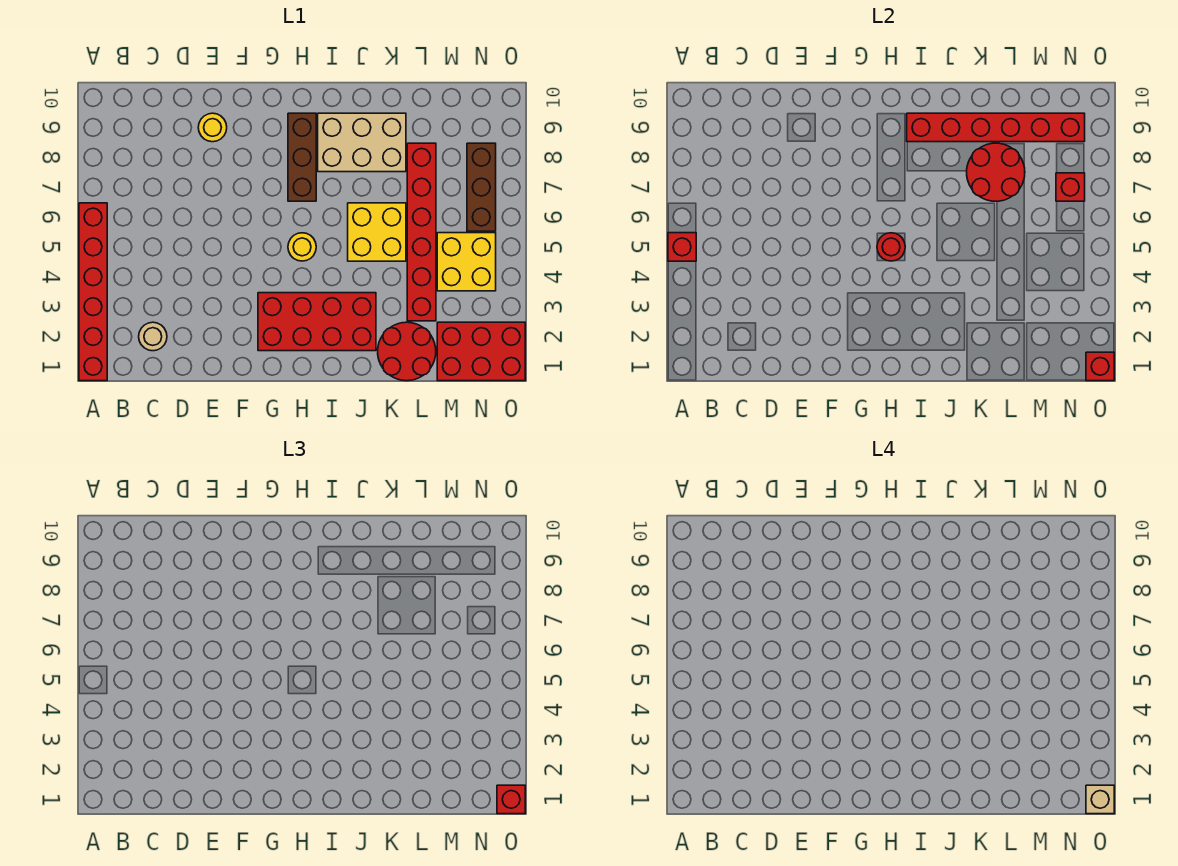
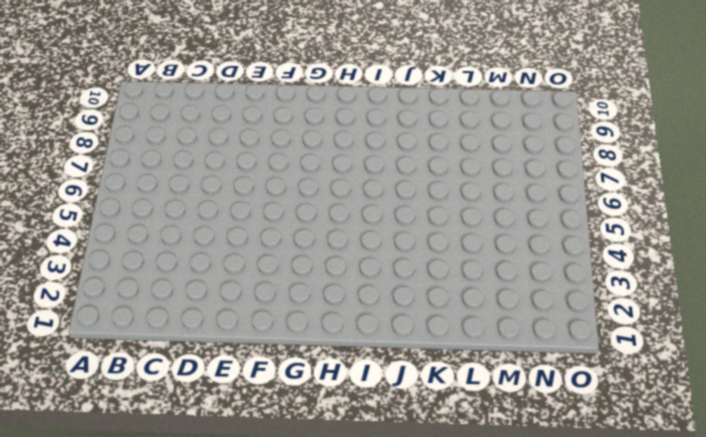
none -> red 1x6 brick [79,203,107,381]
none -> tan 1x1 round brick [139,322,167,351]
none -> yellow 1x1 round brick [198,113,227,142]

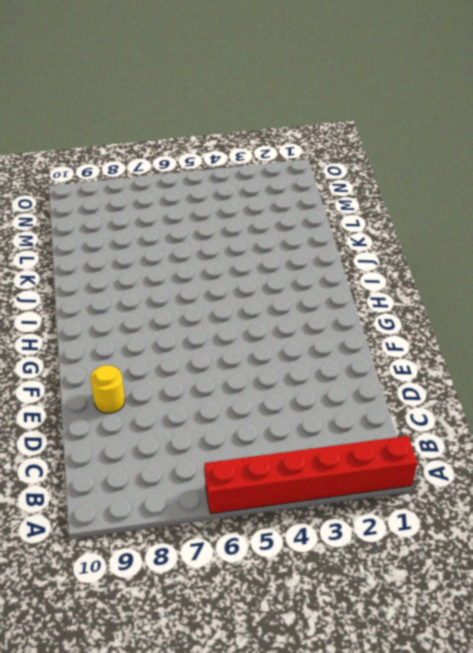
none -> tan 1x1 round brick [139,322,167,351]
none -> red 2x4 brick [258,293,376,351]
none -> yellow 1x1 round brick [288,233,316,261]

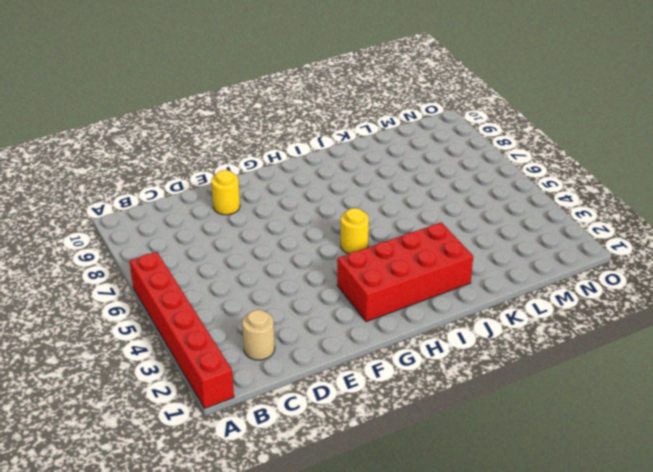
none -> brown 1x3 brick [288,113,316,201]
none -> tan 2x3 brick [318,113,406,172]
none -> yellow 2x2 brick [348,203,406,261]

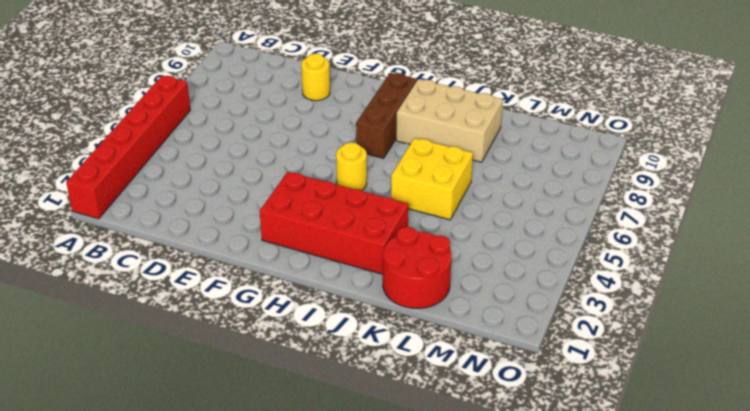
none -> tan 1x1 round brick [139,322,167,351]
none -> red 1x6 brick [407,143,436,321]
none -> red 2x3 brick [437,322,525,381]

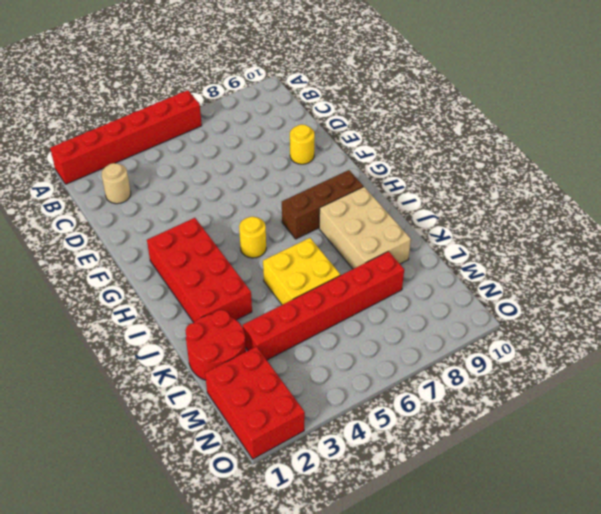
none -> yellow 2x2 brick [437,233,496,291]
none -> brown 1x3 brick [467,143,496,231]
none -> red 1x1 brick [668,233,696,261]

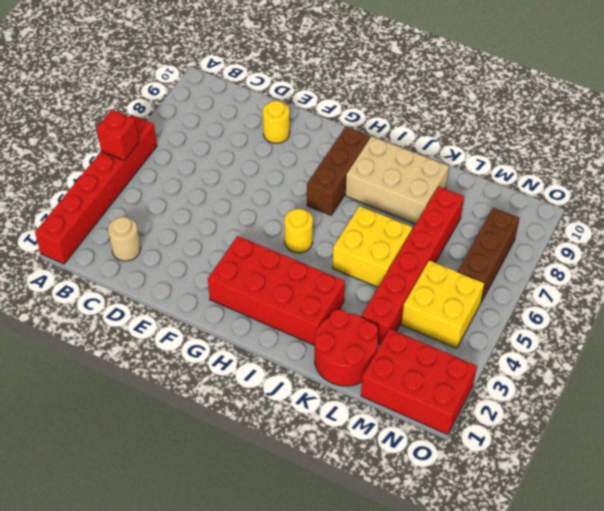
none -> red 1x1 round brick [877,233,905,261]
none -> red 1x6 brick [907,113,1085,142]
none -> red 2x2 round brick [967,143,1025,201]

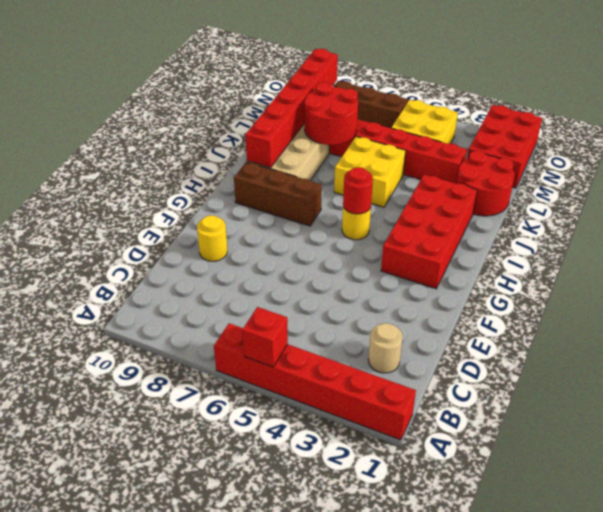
none -> red 1x1 brick [1056,173,1085,201]
none -> red 1x1 brick [1086,352,1114,381]
none -> red 1x1 brick [497,785,525,814]

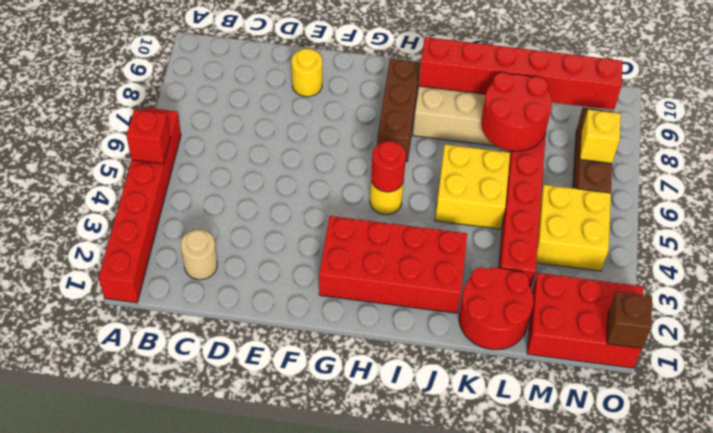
yellow 1x1 brick [580,110,621,163] -> red 1x1 brick [1056,173,1085,201]
brown 1x1 brick [607,292,652,348] -> red 1x1 brick [1086,352,1114,381]
none -> red 1x1 brick [497,785,525,814]
none -> tan 1x1 brick [1086,785,1114,814]

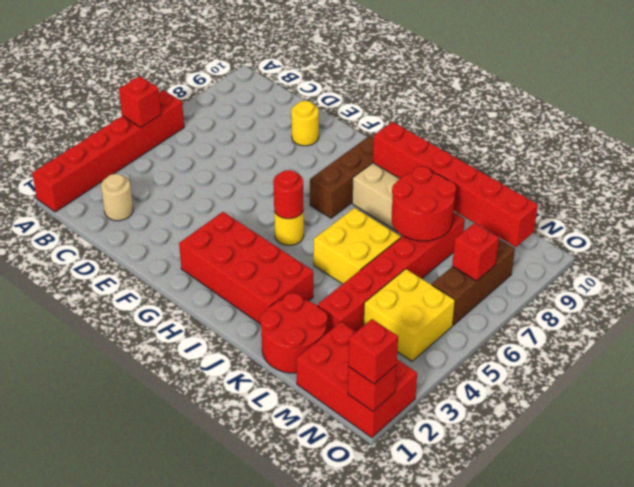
none -> tan 1x1 brick [1086,785,1114,814]

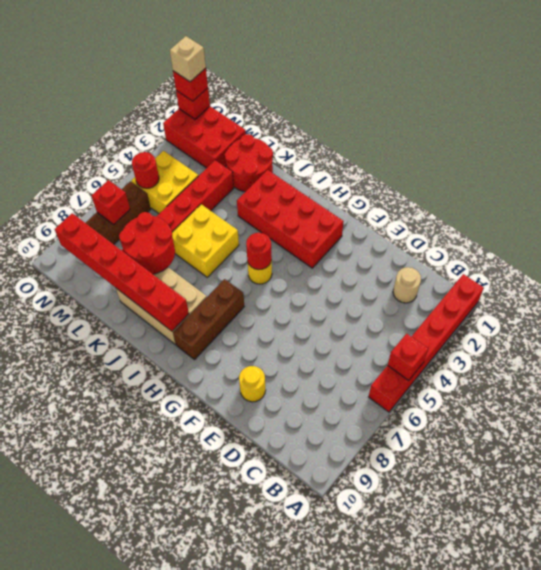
red 1x1 round brick [132,152,159,188] -> none

